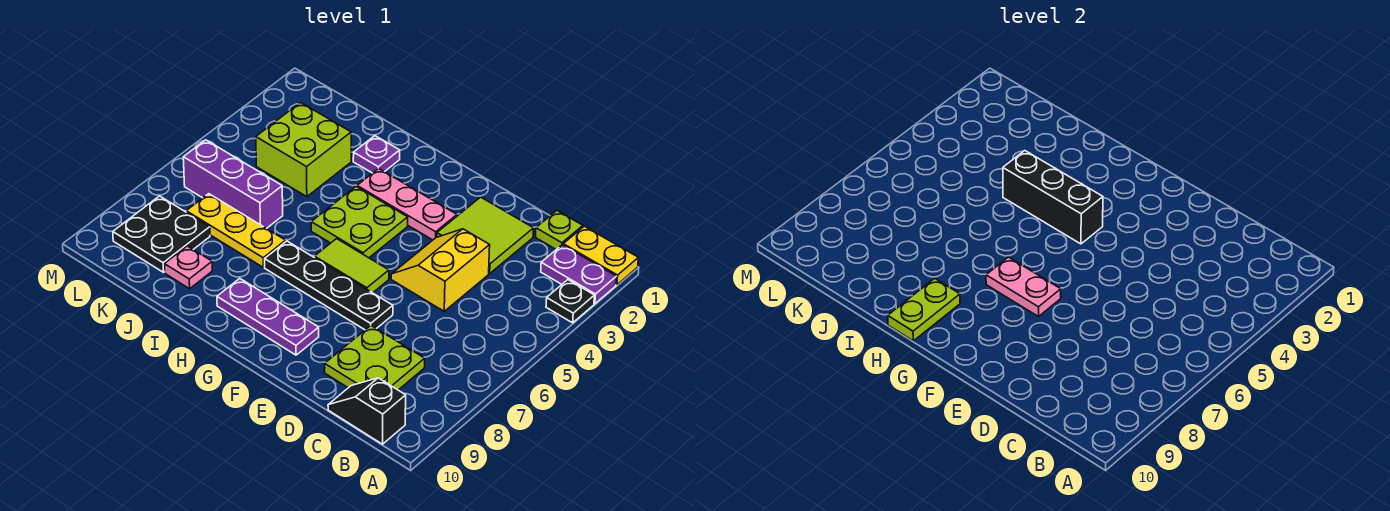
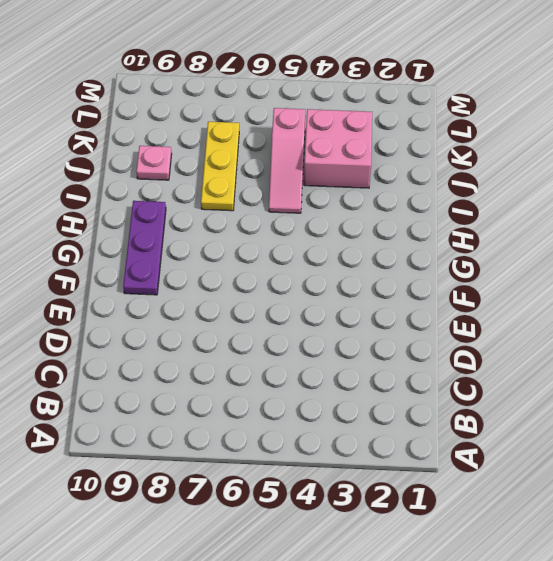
pink 1x3 slope [269,108,305,213] -> none
pink 2x2 brick [304,109,372,188] -> lime 2x2 brick [256,103,351,197]
none -> yellow 1x2 plate [563,226,638,285]
none -> purple 1x2 plate [541,245,617,304]
none -> black 1x1 plate [546,280,594,323]

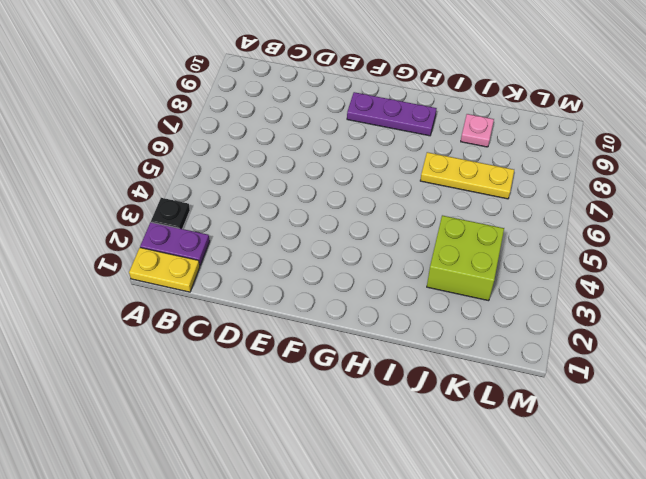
none -> black 1x2 slope [328,378,406,444]
none -> lime 1x1 plate [536,211,583,249]
none -> lime 2x2 plate [325,326,425,390]

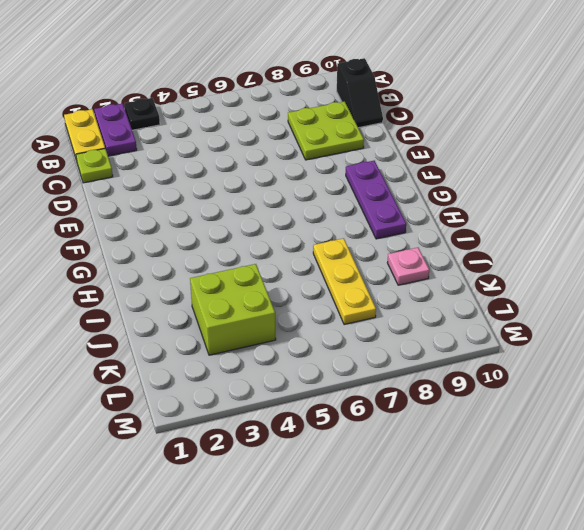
none -> lime 2x2 tile [437,197,534,274]
none -> yellow 2x2 slope [391,229,490,311]
none -> black 1x4 plate [265,241,393,330]

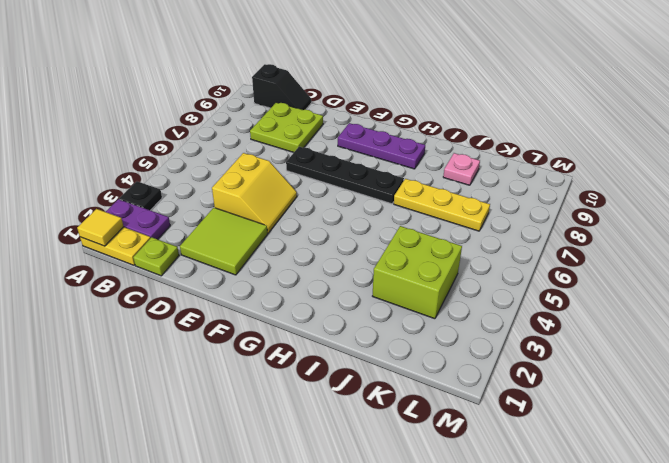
yellow 1x1 tile [77,209,124,246] -> none
none -> pink 1x3 plate [357,168,457,240]
none -> lime 1x2 tile [315,239,389,293]
none -> lime 2x2 plate [311,187,408,258]

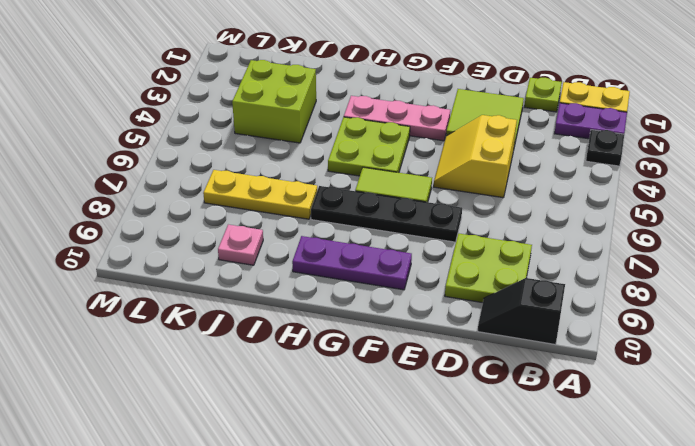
none -> purple 1x1 plate [353,136,400,173]
none -> purple 1x3 brick [183,140,283,229]
none -> black 2x2 plate [113,196,210,272]

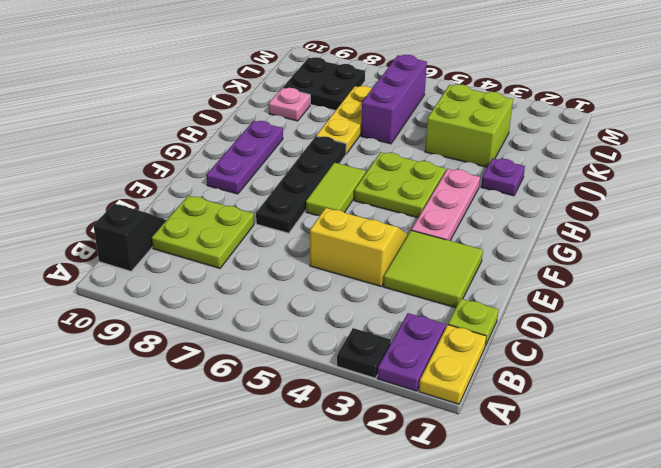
none -> pink 1x2 plate [986,257,1061,317]
none -> black 1x3 brick [1003,151,1103,244]
none -> lime 1x2 plate [888,278,960,341]

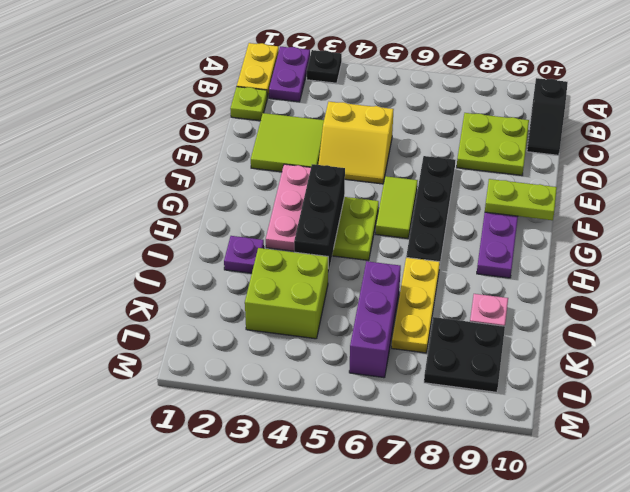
lime 1x2 plate [485,179,557,220] -> lime 1x2 plate moved to [888,278,960,341]
none -> pink 1x2 plate [986,257,1061,317]

